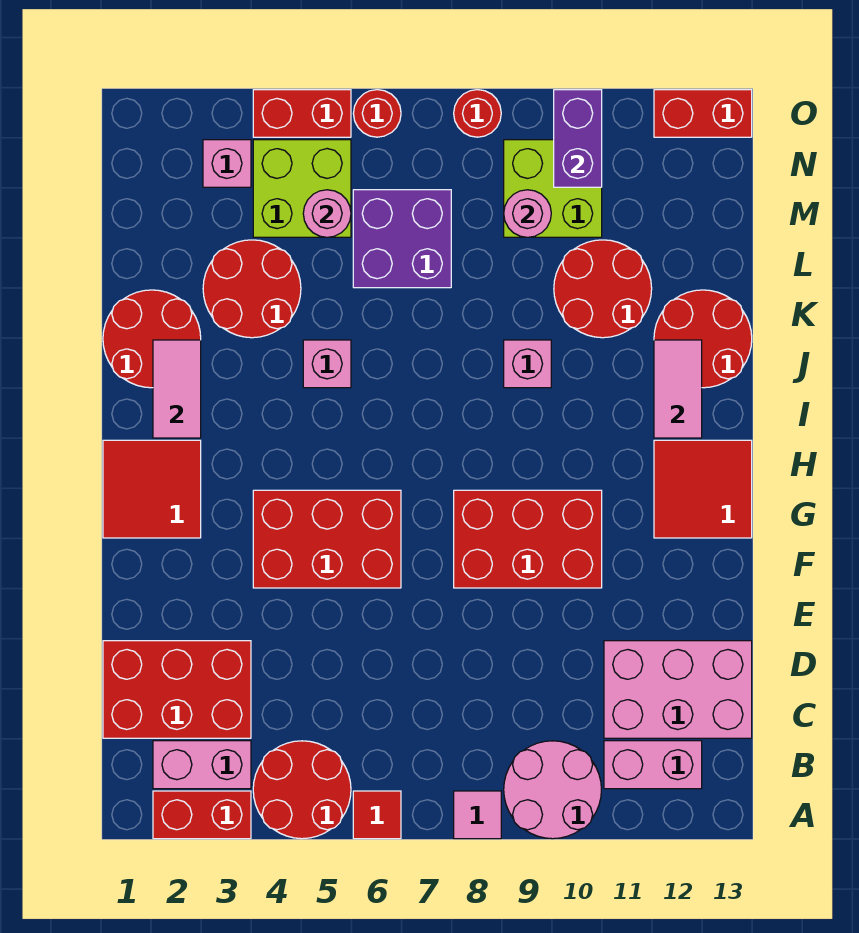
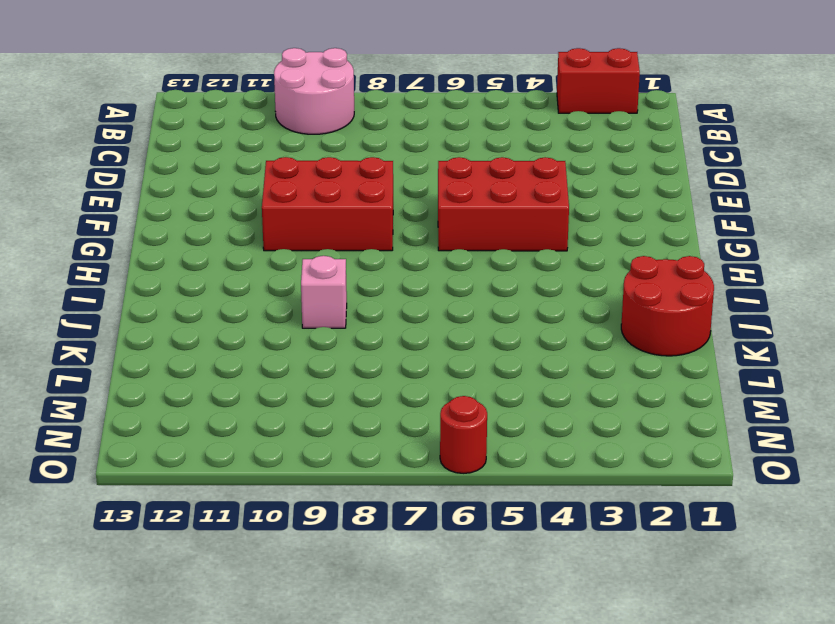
none -> red 2x2 round brick [253,741,351,839]
none -> red 1x1 tile [353,791,401,839]
none -> pink 1x1 tile [454,791,501,839]
none -> pink 1x2 brick [153,741,251,789]

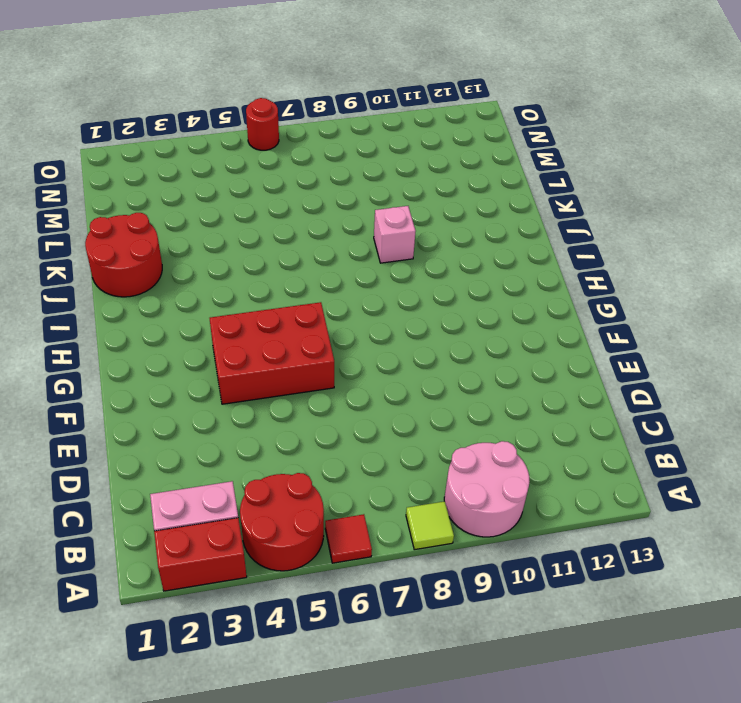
lime 1x1 tile [406,501,454,550] -> pink 1x1 tile [454,791,501,839]
none -> pink 1x2 brick [604,741,702,789]
none -> red 2x3 brick [103,641,251,738]
none -> pink 2x3 brick [604,641,752,738]
none -> red 2x3 brick [454,490,602,588]

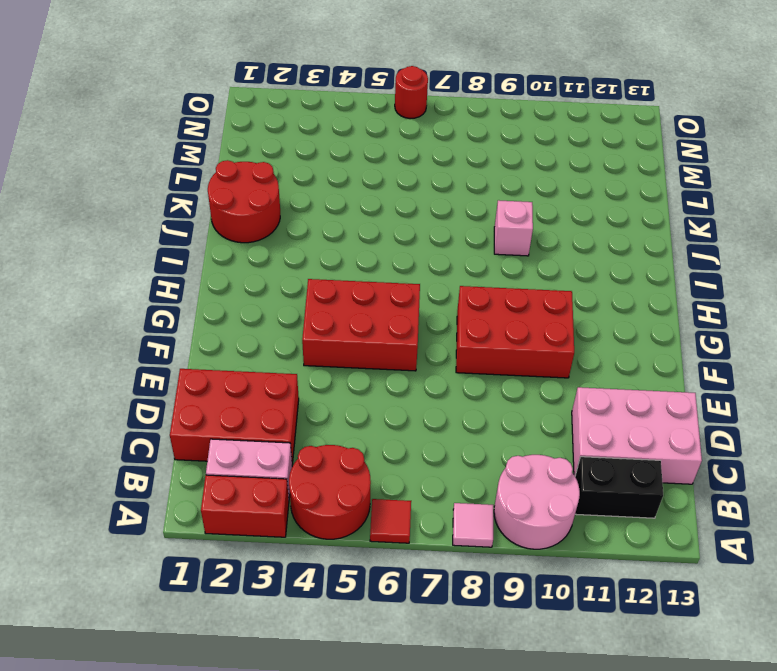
black 1x2 brick [575,457,663,518] -> pink 1x2 brick [604,741,702,789]
none -> red 2x2 tile [103,440,201,538]
none -> red 2x2 tile [654,440,752,538]
none -> pink 1x1 brick [303,340,351,388]
none -> red 2x2 round brick [654,290,752,388]

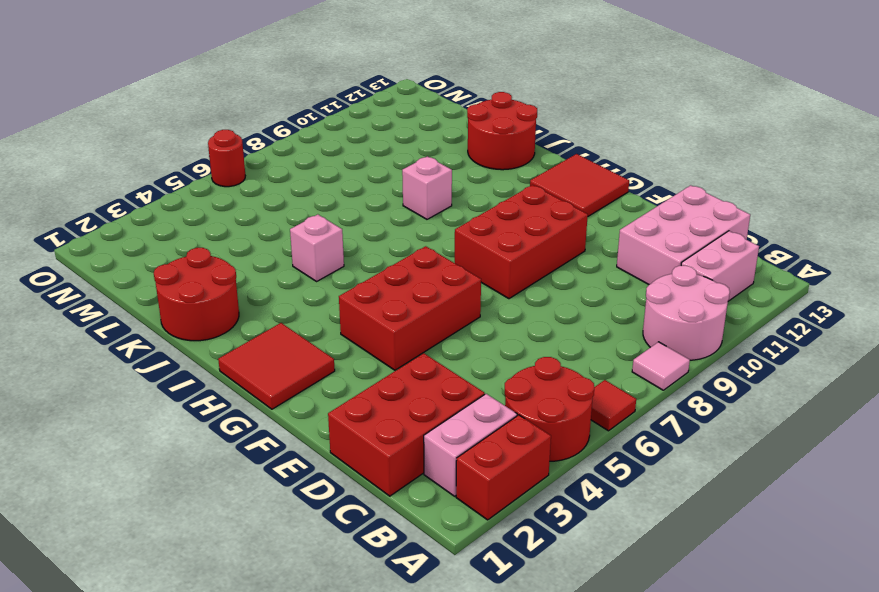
none -> red 2x2 round brick [203,240,301,338]
none -> red 2x2 round brick [554,240,652,338]
none -> purple 2x2 brick [353,190,451,288]
none -> lime 2x2 brick [253,140,351,237]

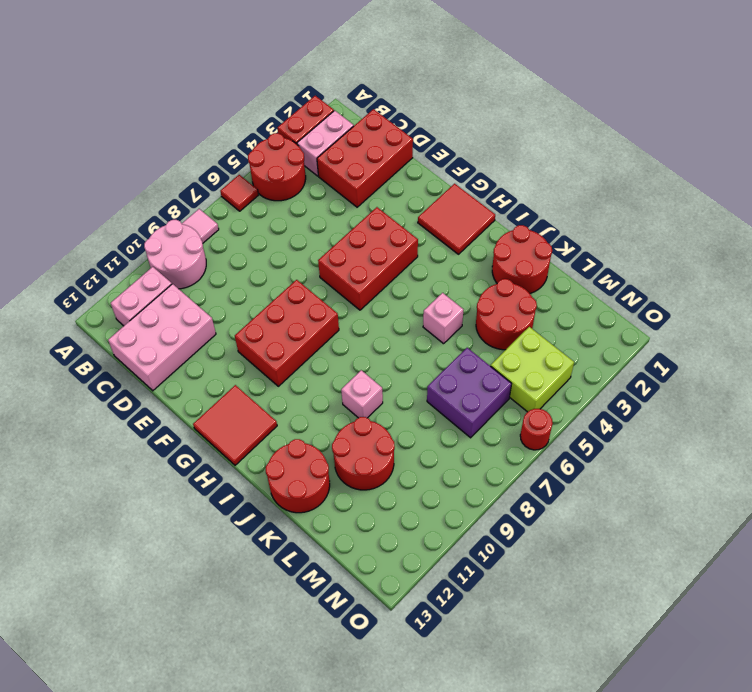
none -> lime 2x2 brick [504,140,602,237]
none -> pink 1x1 brick [203,140,251,187]
none -> red 1x2 brick [253,90,351,137]
none -> red 1x1 round brick [454,90,501,137]

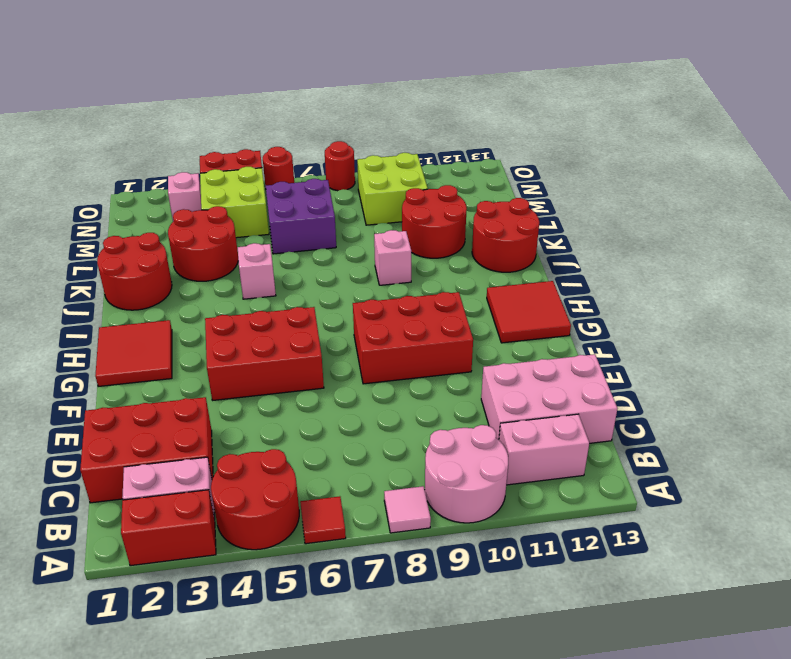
none -> red 1x2 brick [654,90,752,137]
none -> pink 1x2 tile [153,340,201,438]
none -> pink 1x2 tile [654,340,702,438]
none -> pink 1x1 round brick [303,190,351,237]

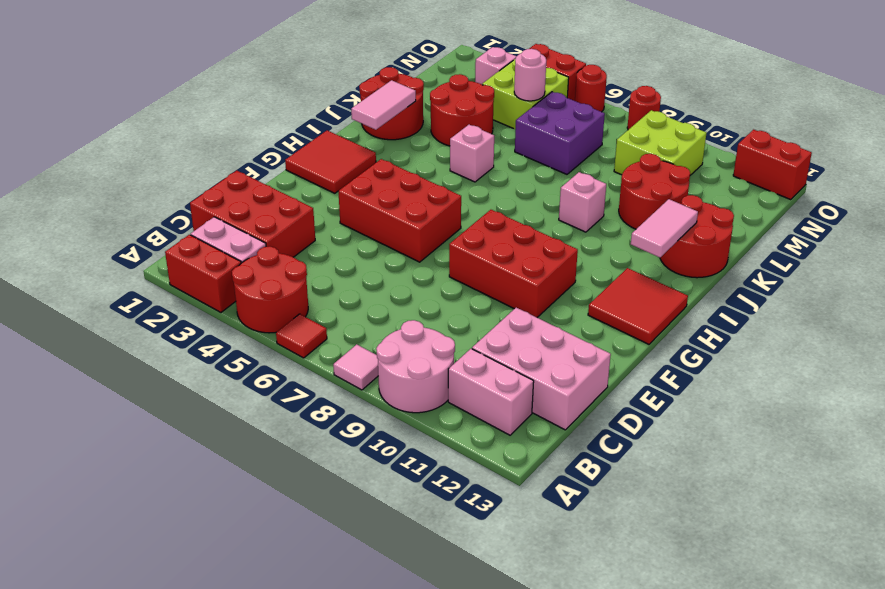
none -> pink 1x1 round brick [504,190,551,237]
none -> purple 1x2 brick [554,90,602,187]

